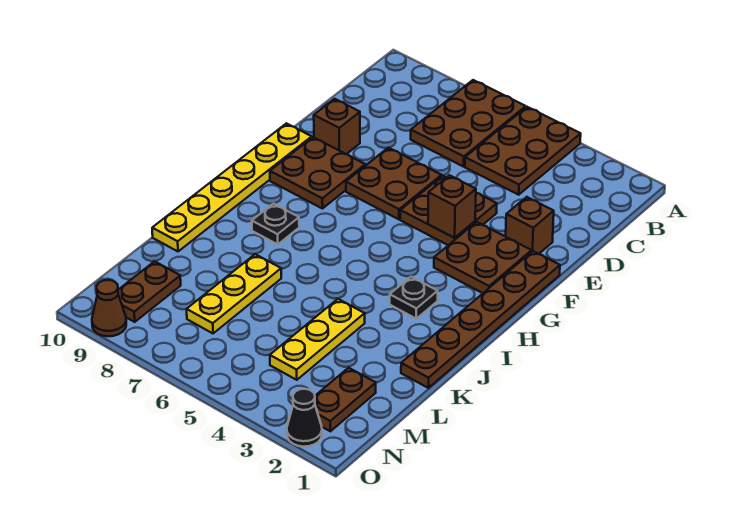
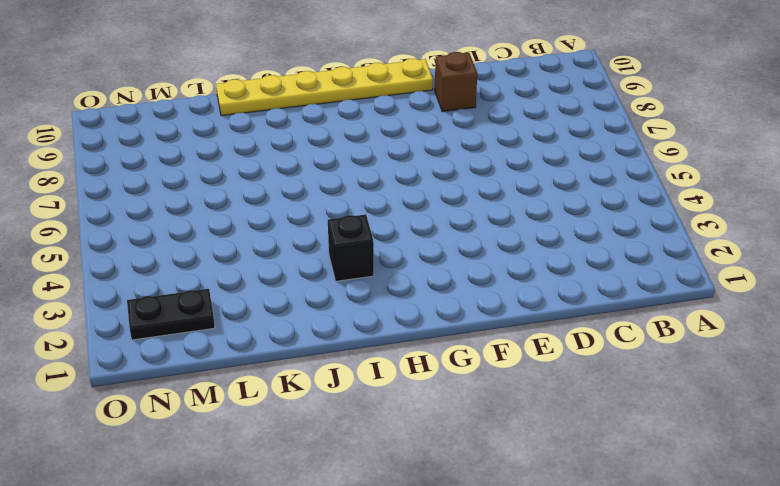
black 1x1 brick [328,214,374,281] -> black 1x1 plate [390,277,438,319]
black 1x2 plate [127,289,215,340] -> brown 1x2 plate [315,368,376,431]
none -> brown 2x3 plate [465,107,581,195]
none -> brown 2x3 plate [411,80,526,167]
none -> brown 1x1 brick [506,197,554,254]

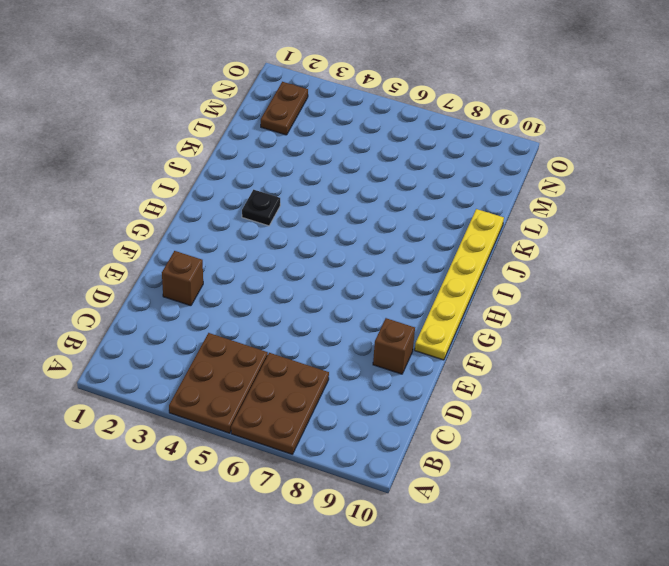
none -> brown 2x2 plate [400,176,497,245]
none -> brown 2x2 plate [346,148,441,219]
none -> brown 1x6 plate [401,251,560,388]

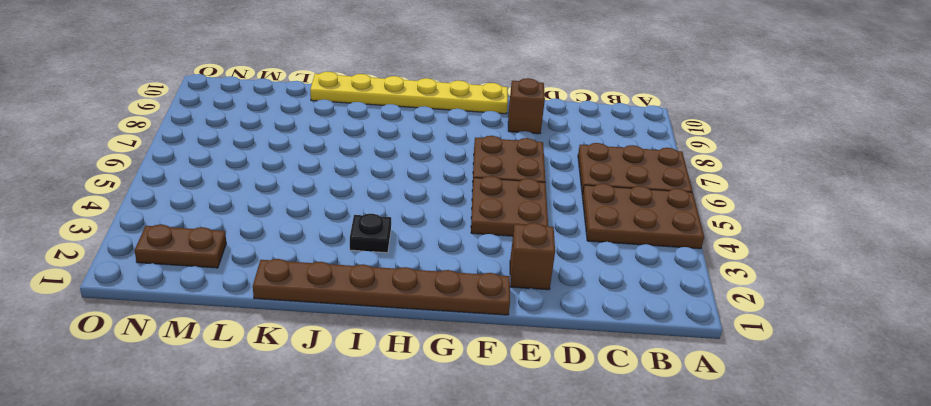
none -> brown 2x2 plate [434,222,531,293]
none -> brown 2x2 plate [270,137,365,209]
none -> black 1x1 plate [252,204,299,244]

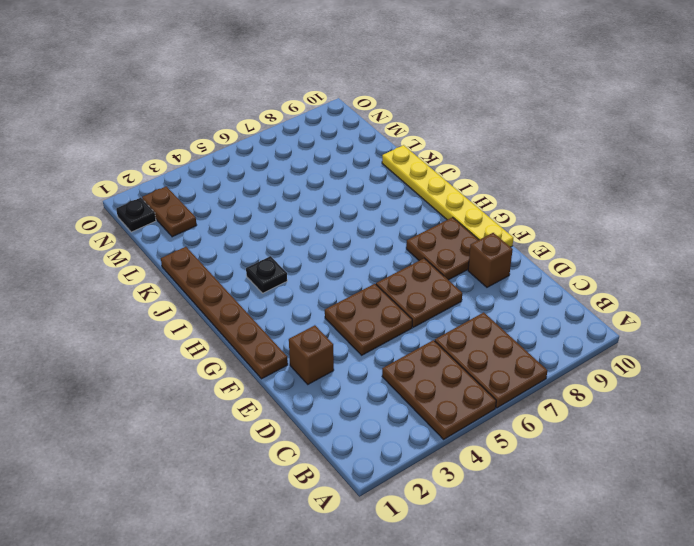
black 1x1 plate [116,198,156,232] -> black 1x1 plate moved to [252,204,299,244]
none -> brown 2x2 plate [434,222,531,293]
none -> yellow 1x3 plate [270,299,365,380]
none -> yellow 1x3 plate [187,254,281,333]

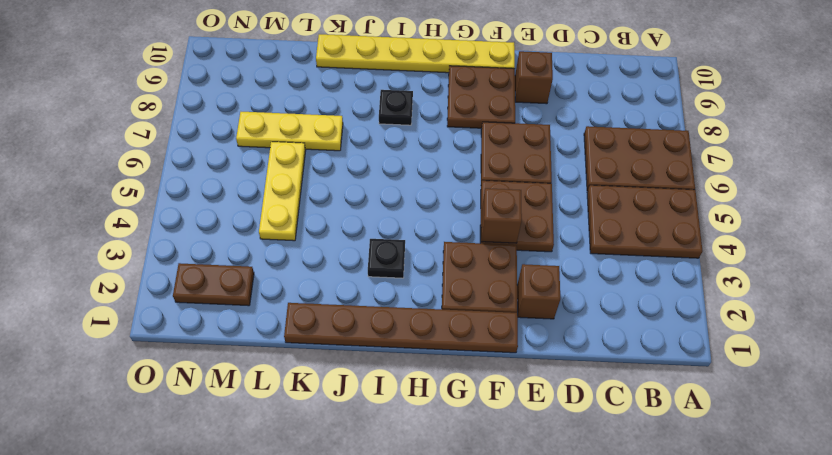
yellow 1x3 plate [259,142,306,241] -> yellow 1x3 plate turned to [270,299,365,380]
none -> brown 1x2 plate [118,261,181,322]
none -> black 1x1 cone [287,389,322,447]
none -> brown 1x1 cone [92,280,126,336]

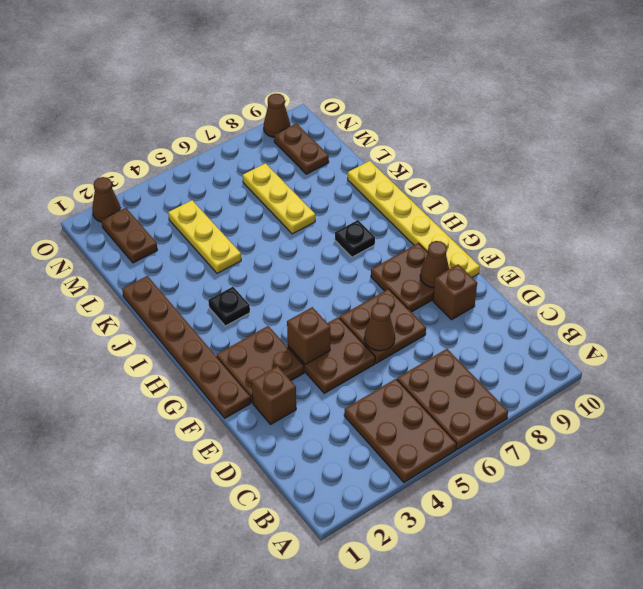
brown 1x1 cone [364,303,395,351] -> none
brown 1x1 cone [420,241,449,288] -> none
brown 1x1 cone [92,177,121,222] -> black 1x1 cone [287,389,322,447]

